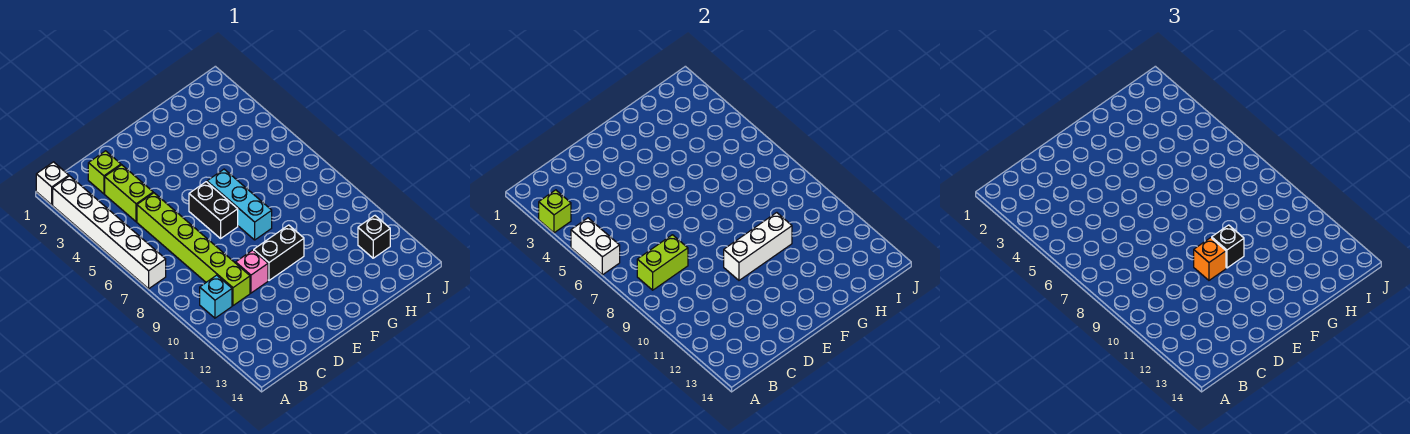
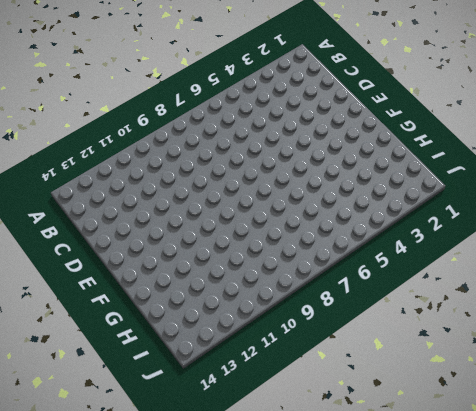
none -> white 1x1 brick [36,162,69,205]
none -> white 1x6 brick [53,176,166,289]
none -> cyan 1x1 brick [200,275,232,318]

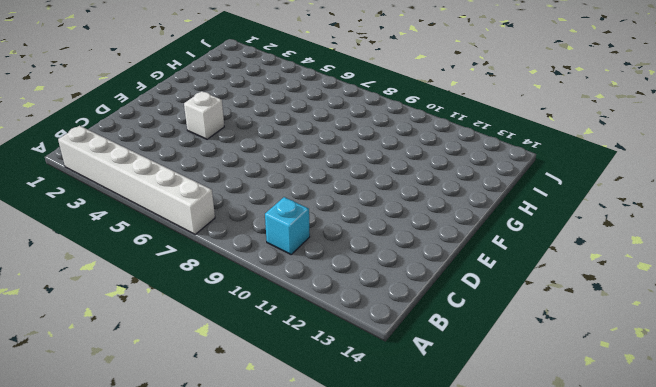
white 1x1 brick [184,91,224,139] -> white 1x1 brick moved to [36,162,69,205]
none -> lime 1x1 brick [88,151,121,194]
none -> lime 1x2 brick [105,165,153,222]
none -> lime 1x6 brick [137,193,250,306]

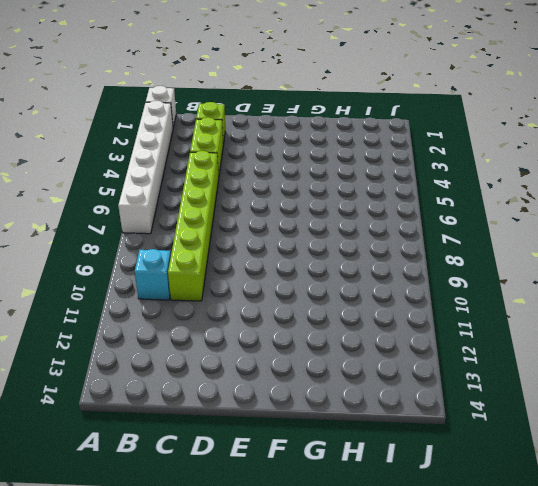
none -> pink 1x1 brick [236,250,268,293]
none -> black 1x2 brick [189,182,238,238]
none -> black 1x2 brick [254,225,304,280]

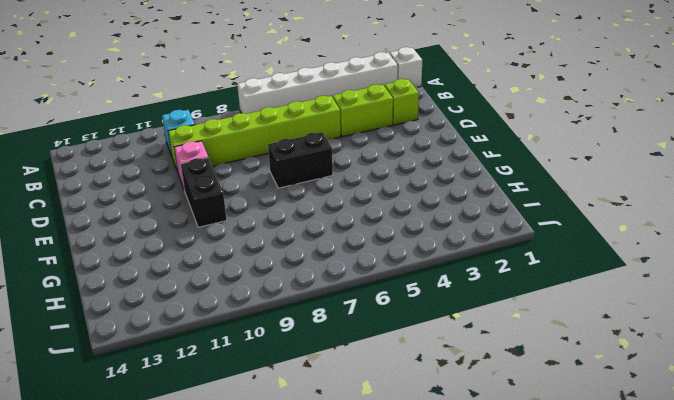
none -> cyan 1x3 brick [207,169,272,240]
none -> black 1x1 brick [358,216,390,258]
none -> lime 1x1 brick [539,190,571,233]

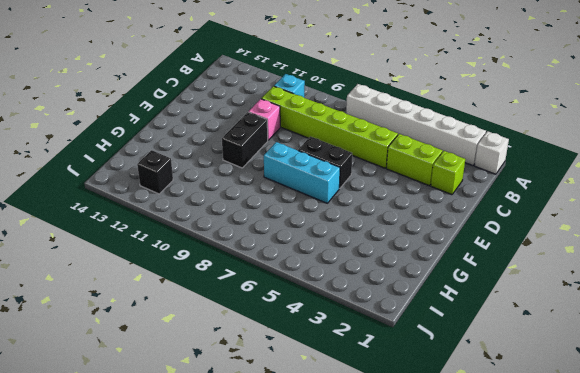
none -> lime 1x1 brick [539,190,571,233]
none -> white 1x2 brick [571,218,620,275]
none -> lime 1x2 brick [637,235,688,290]

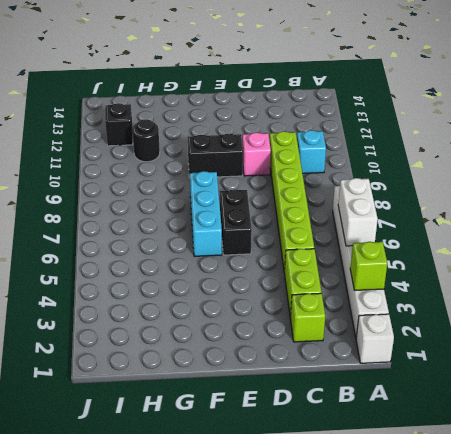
black 1x1 round brick [133,119,160,162] -> none
none -> lime 1x2 brick [637,235,688,290]
none -> white 1x3 brick [724,213,792,280]
none -> orange 1x1 brick [1194,238,1226,280]

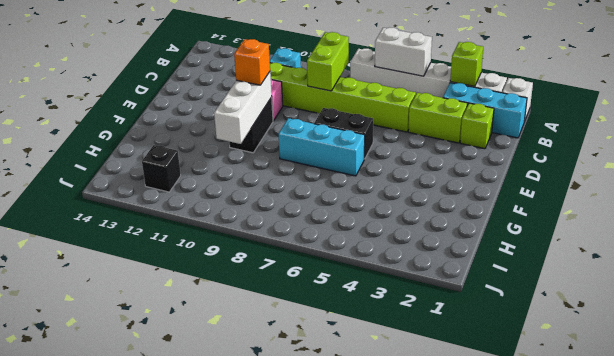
cyan 1x3 brick [443,83,527,138] -> none
none -> black 1x1 brick [1212,225,1244,268]

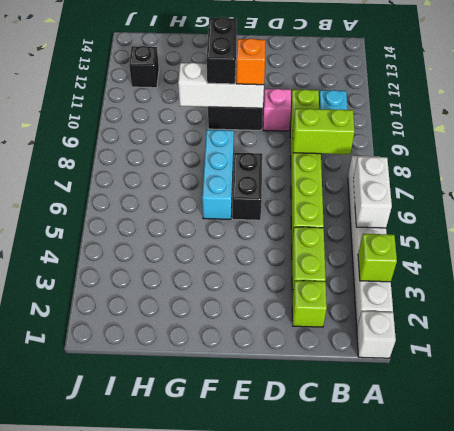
black 1x2 brick [207,17,237,84] -> black 1x1 brick [1212,225,1244,268]

